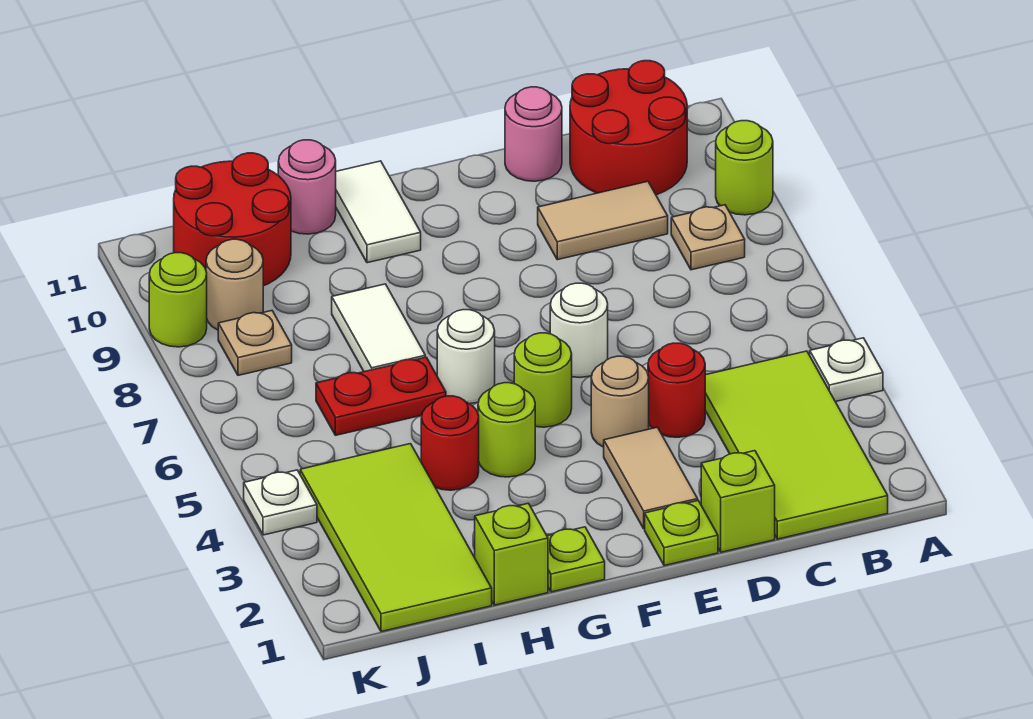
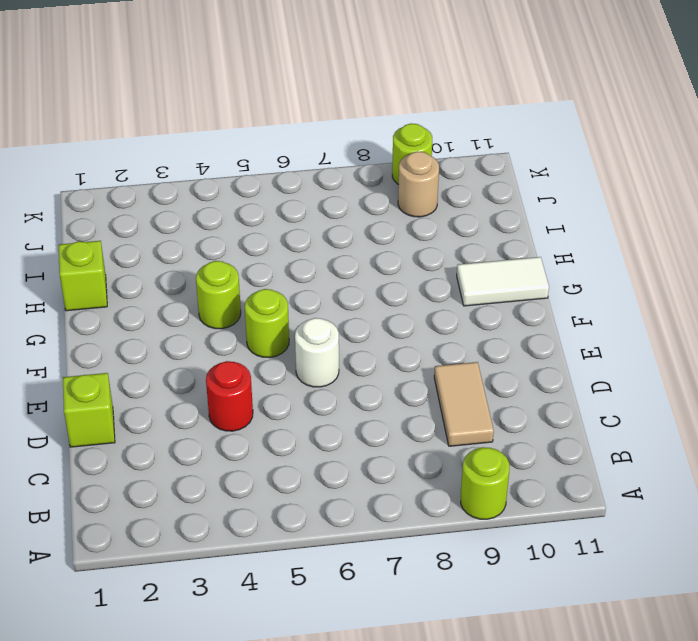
none -> white 1x1 plate [810,338,883,402]
none -> lime 2x4 tile [705,351,888,539]
none -> tan 1x1 plate [671,205,745,270]

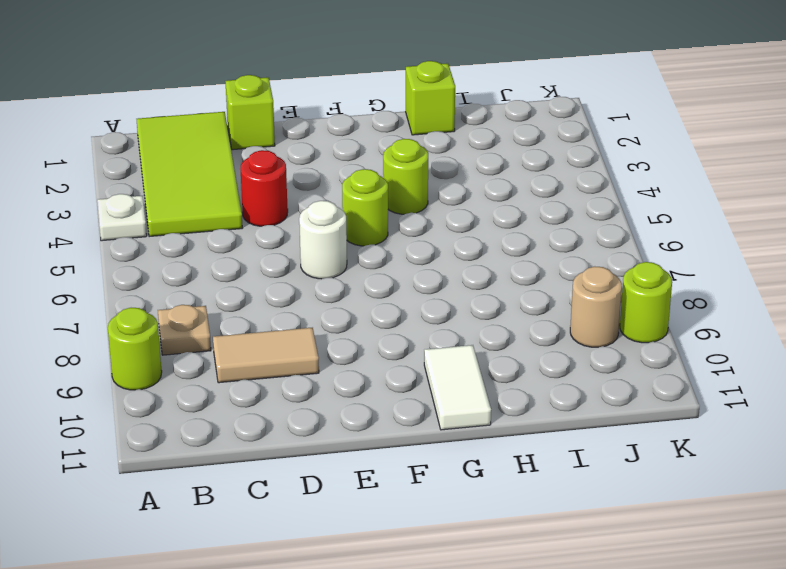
none -> red 2x2 round brick [570,61,687,195]
none -> pink 1x1 round brick [505,87,562,181]
none -> lime 1x1 plate [645,501,718,566]

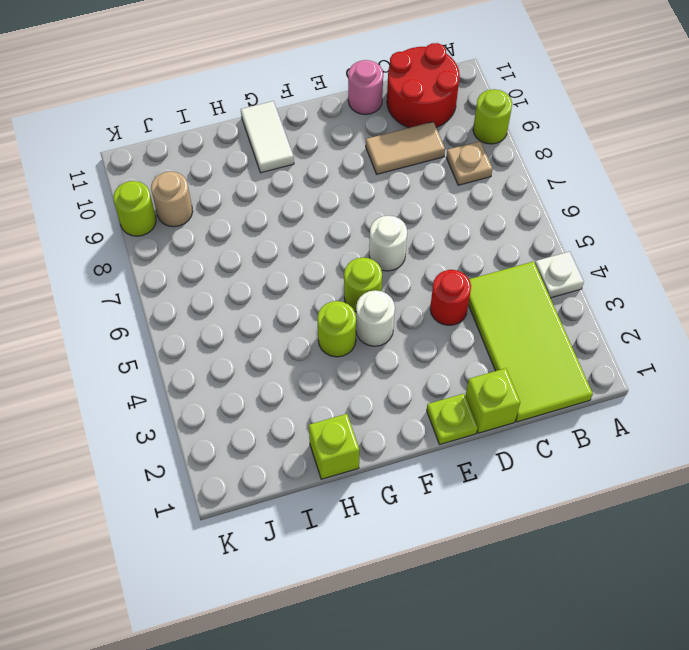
white 1x1 round brick [356,290,395,346] -> white 1x1 round brick moved to [437,310,495,404]
none -> tan 1x2 tile [604,427,698,529]
none -> tan 1x1 round brick [591,356,649,447]
none -> lime 1x1 plate [547,527,605,592]

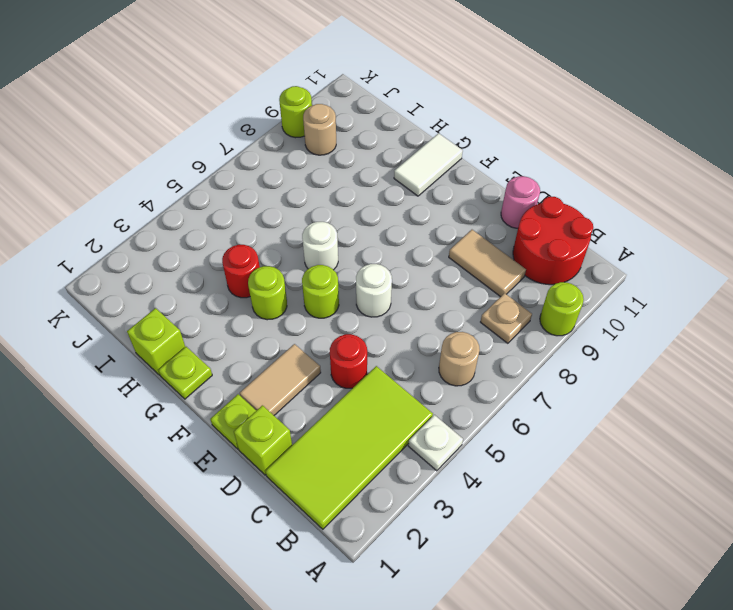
tan 1x1 round brick [439,332,480,386] -> tan 1x1 round brick moved to [591,356,649,447]
none -> red 1x2 plate [316,357,446,435]
none -> white 1x2 tile [332,284,425,372]
none -> pink 1x1 round brick [278,140,336,234]

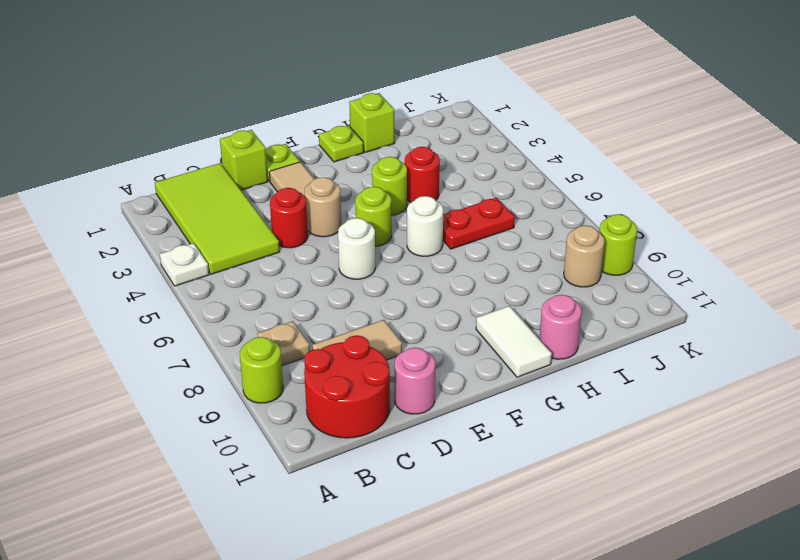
none -> white 1x2 tile [332,284,425,372]
none -> lime 2x4 tile [300,444,492,632]
none -> red 2x2 round brick [174,153,291,286]

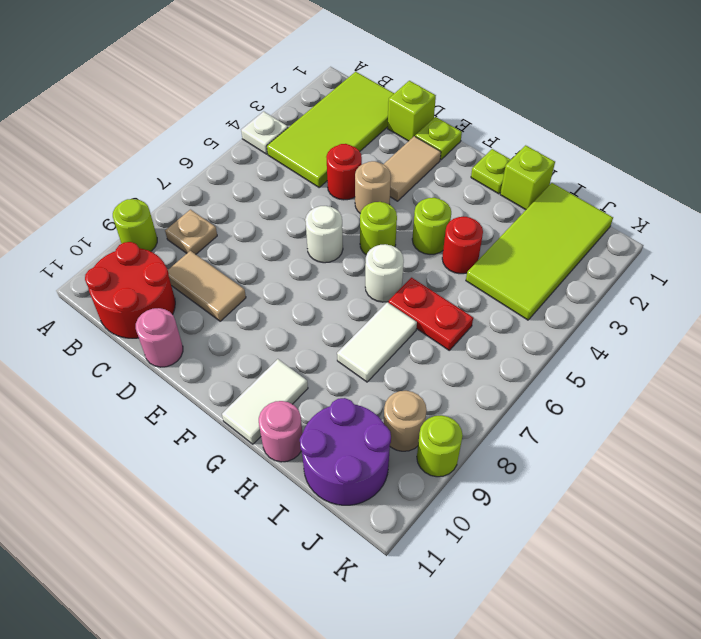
purple 2x2 round brick [300,398,391,505] -> red 2x2 round brick [174,153,291,286]
none -> tan 1x1 plate [218,311,292,375]
none -> white 1x1 plate [244,470,317,535]

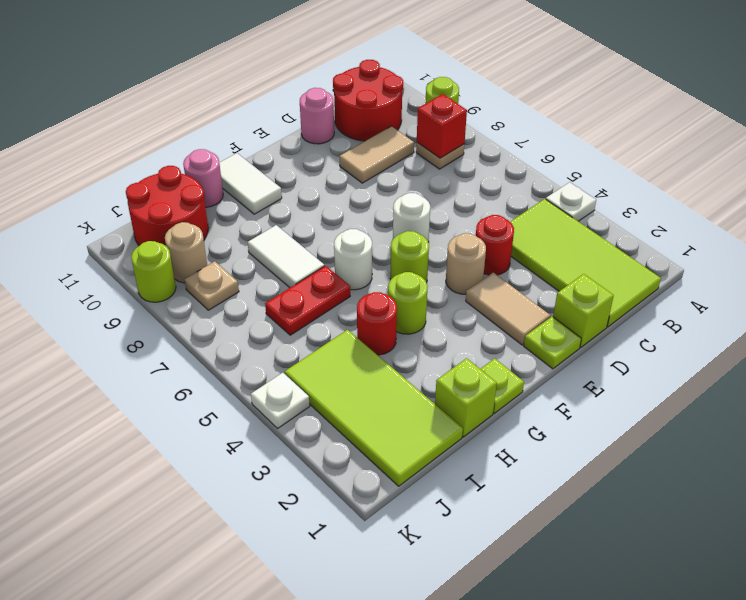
red 1x1 brick [417,94,467,158] -> none

